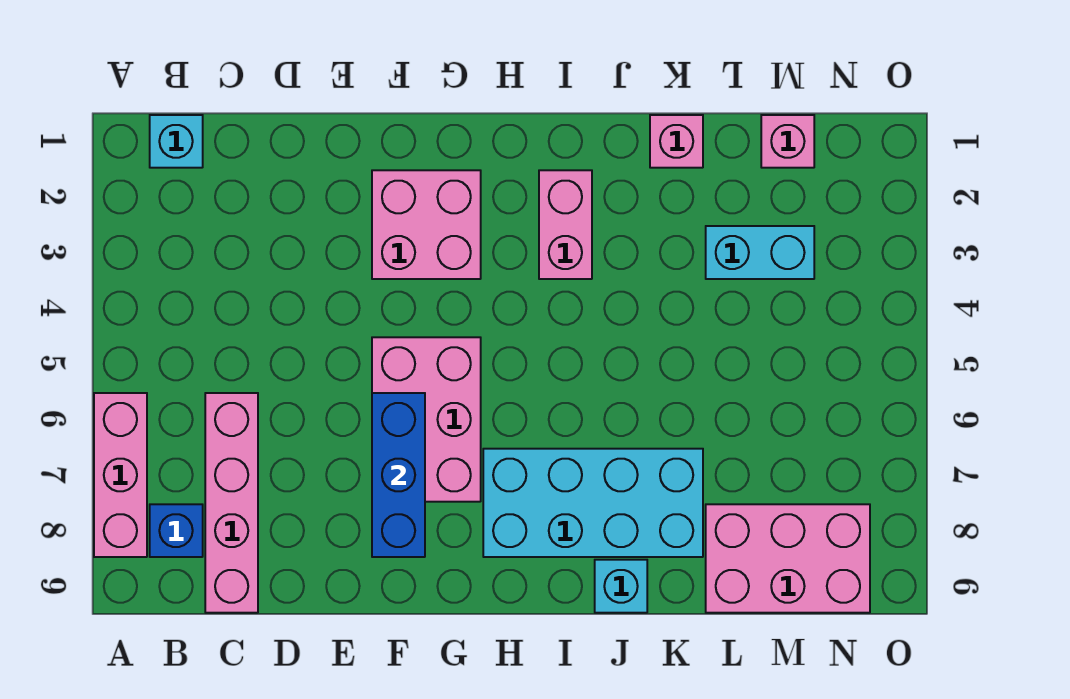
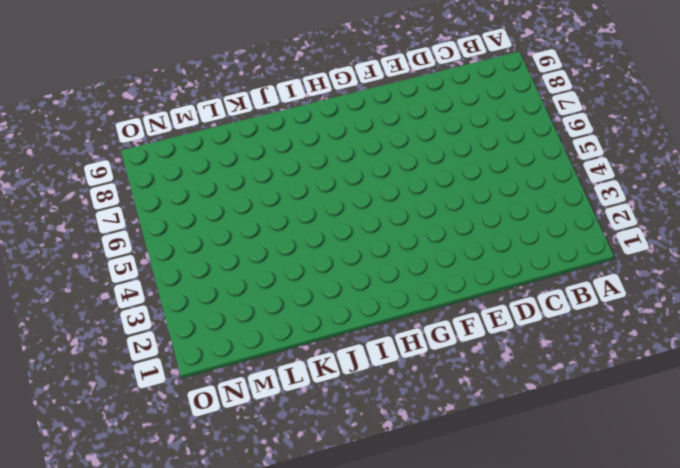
none -> pink 1x3 brick [94,393,147,557]
none -> cyan 1x1 brick [150,115,203,168]
none -> blue 1x1 brick [150,504,203,557]

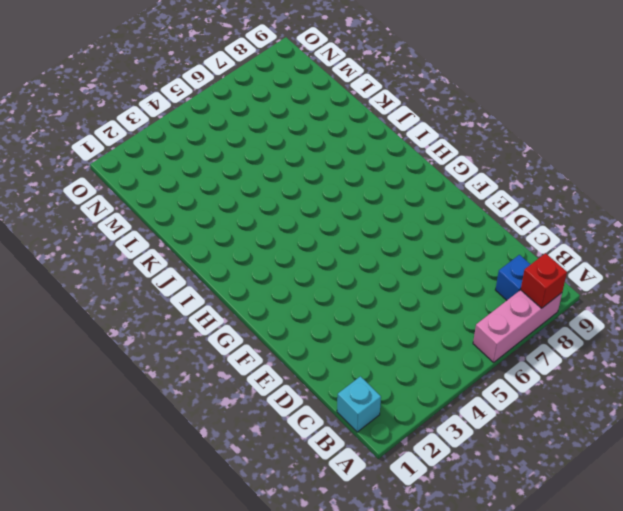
red 1x1 brick [521,253,567,308] -> none
none -> pink 1x4 brick [205,393,258,613]
none -> pink 2x2 brick [372,170,481,279]
none -> pink 2x3 brick [372,337,481,502]

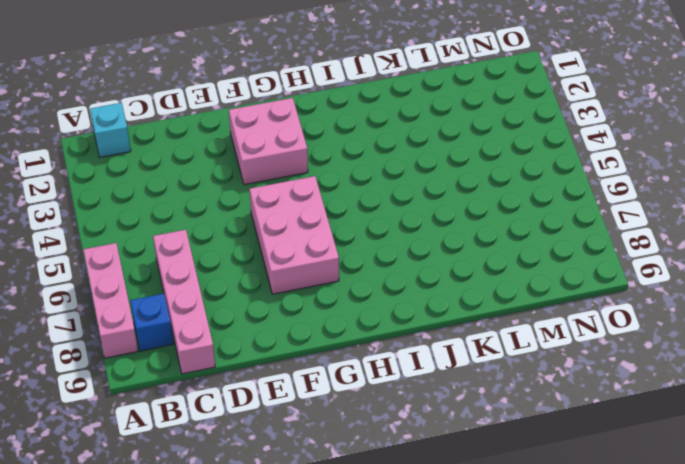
none -> cyan 2x4 brick [483,449,703,557]
none -> pink 1x2 brick [539,170,592,279]
none -> cyan 1x1 brick [595,560,647,613]

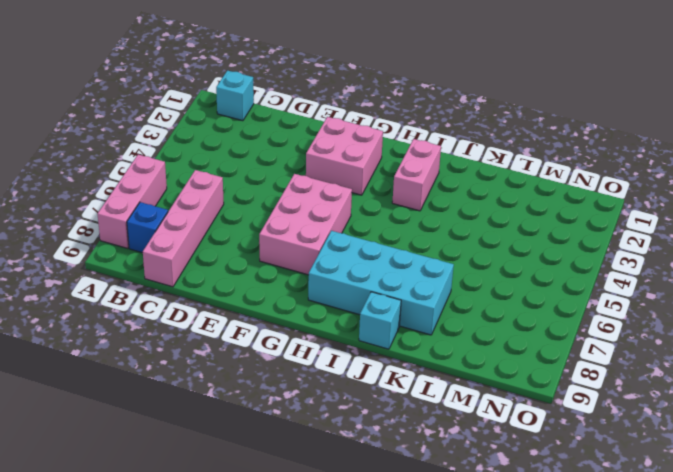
none -> pink 1x1 brick [650,115,703,168]
none -> cyan 1x2 brick [706,226,814,279]
none -> pink 2x3 brick [706,504,870,613]

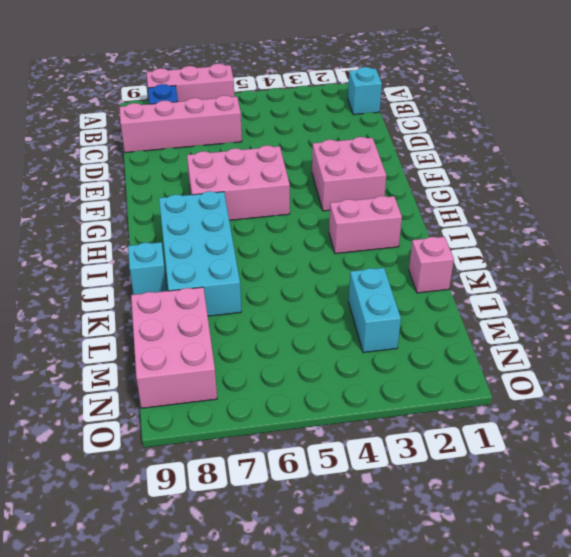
none -> pink 1x1 brick [761,115,814,168]
none -> blue 1x3 brick [372,393,425,557]

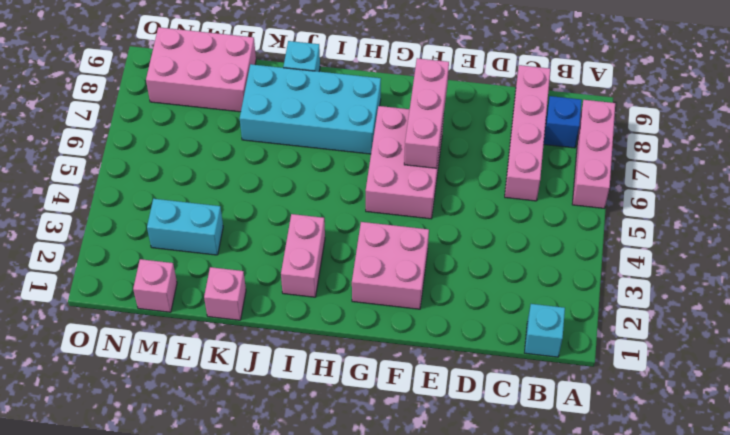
pink 1x3 brick [404,58,449,168] -> blue 1x3 brick [372,393,425,557]

